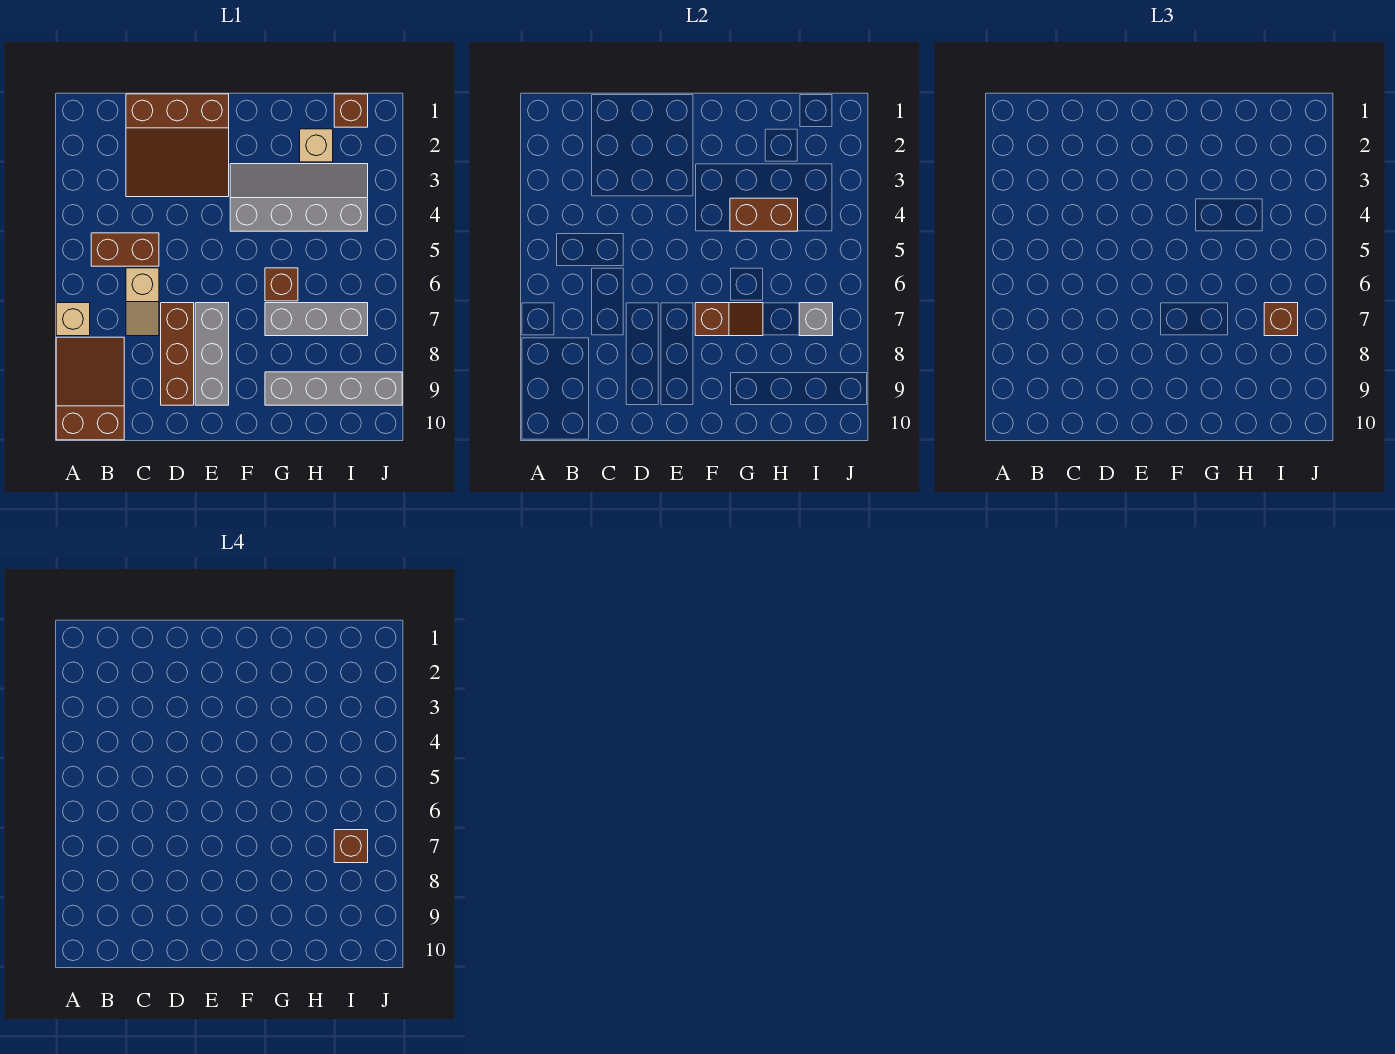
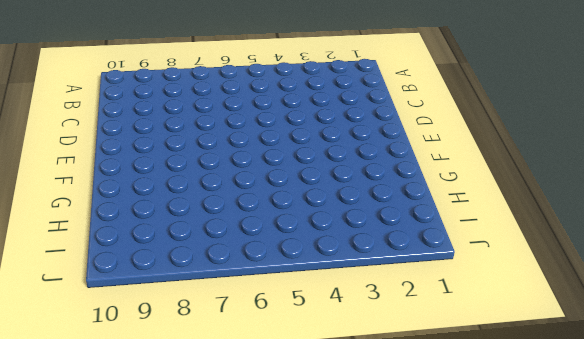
none -> tan 1x1 brick [56,303,90,336]
none -> brown 2x3 slope [56,337,124,440]
none -> brown 1x2 brick [91,233,159,266]

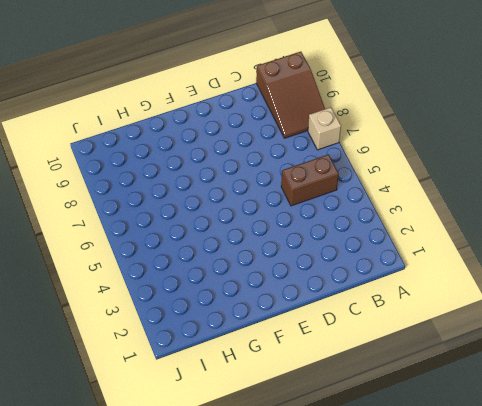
none -> brown 3x3 slope [126,94,229,197]
none -> tan 1x2 slope [126,268,159,336]
none -> brown 1x3 brick [161,303,194,405]

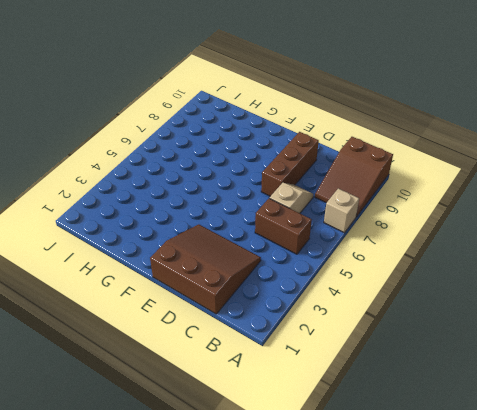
none -> grey 1x3 brick [195,303,229,405]
none -> grey 2x4 slope [230,164,368,231]
none -> brown 1x1 brick [265,268,298,301]

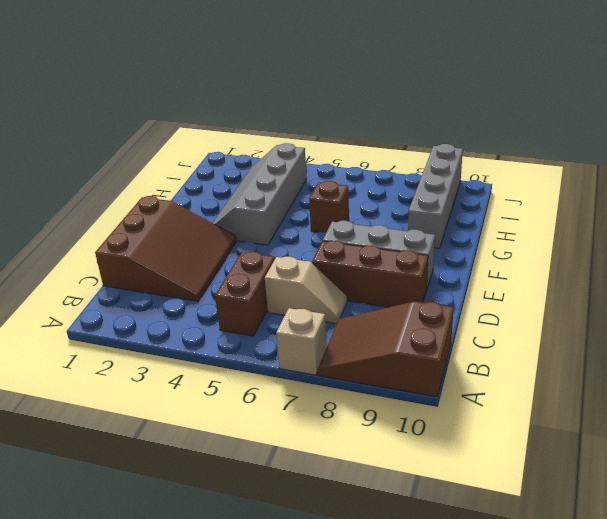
none -> grey 1x3 brick [265,303,368,336]
none -> tan 1x1 brick [300,129,333,162]
none -> brown 1x1 brick [334,94,368,127]

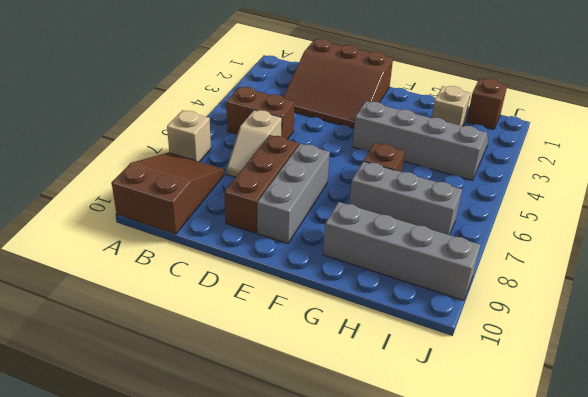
none -> brown 1x2 slope [695,303,763,336]
none -> brown 1x2 brick [730,198,798,231]
none -> grey 1x1 brick [799,303,833,336]

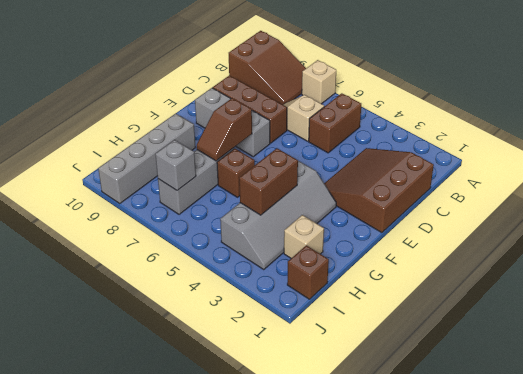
none -> brown 1x1 brick [1264,303,1298,336]
none -> brown 1x1 brick [334,830,368,863]

